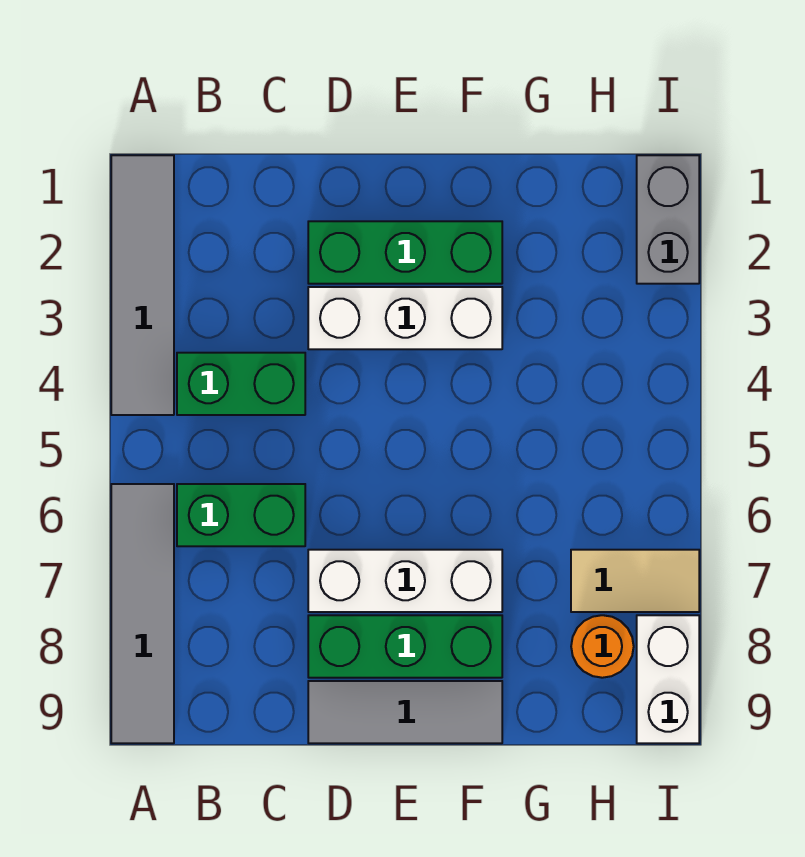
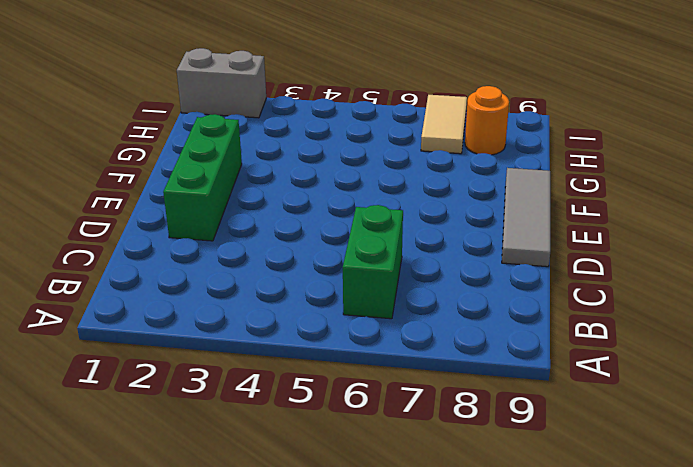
none -> grey 1x4 tile [111,155,174,415]
none -> grey 1x4 tile [111,484,174,743]
none -> green 1x2 brick [177,353,305,415]

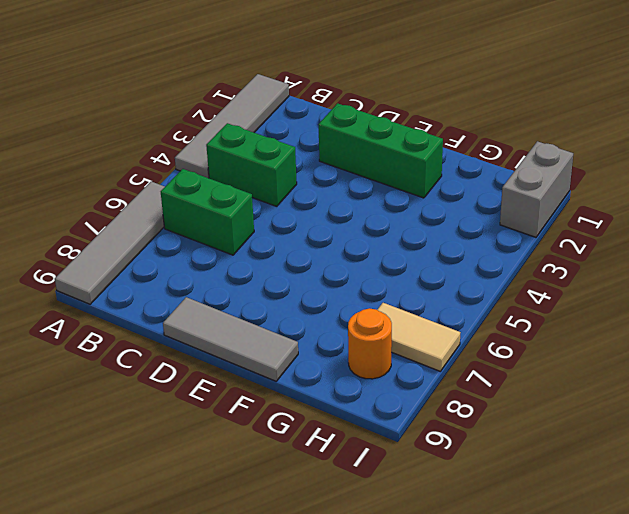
none -> white 1x3 brick [308,287,502,349]
none -> white 1x3 brick [308,550,502,612]
none -> green 1x3 brick [308,615,502,678]

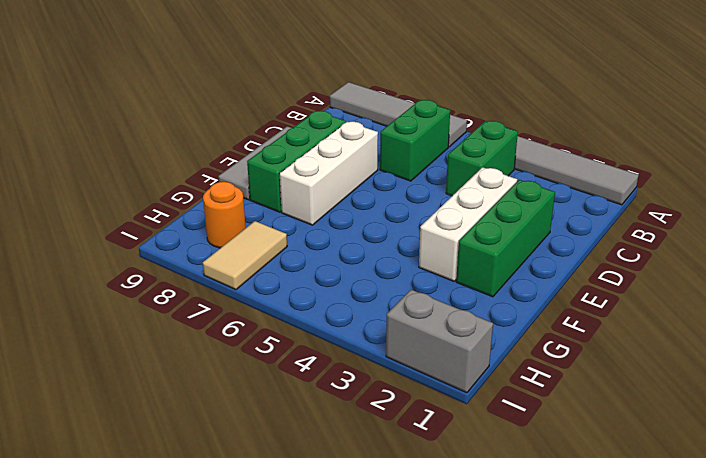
none -> white 1x2 brick [637,615,699,743]

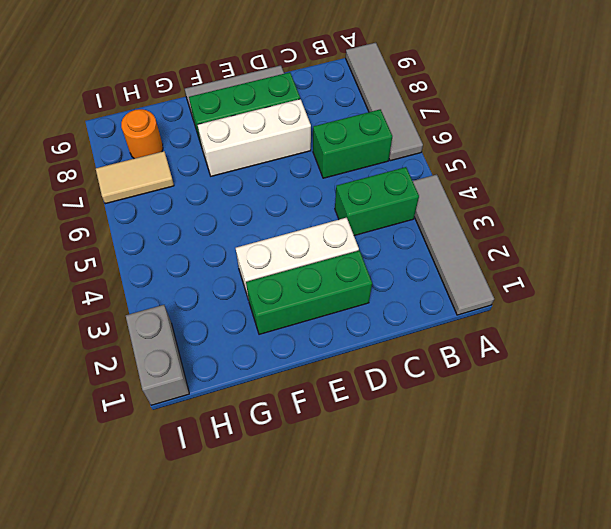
none -> white 1x2 brick [637,615,699,743]

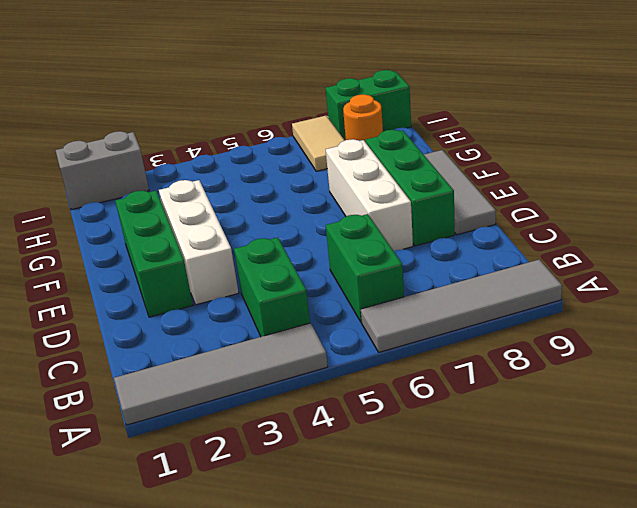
green 1x2 brick [325,70,411,140] -> white 1x2 brick [637,615,699,743]

